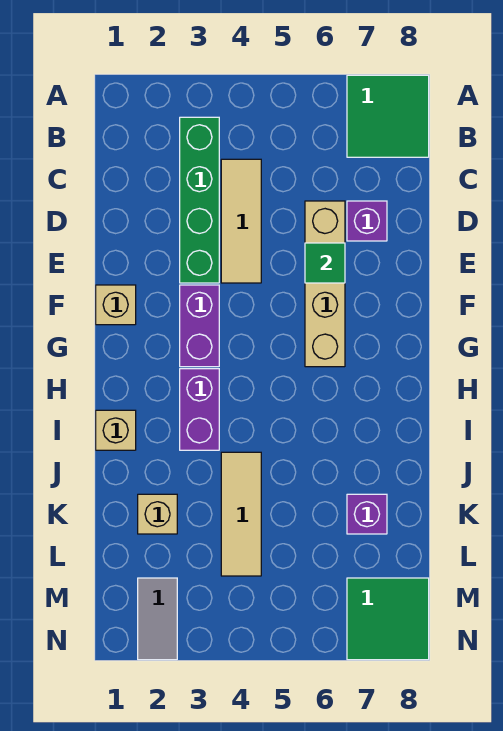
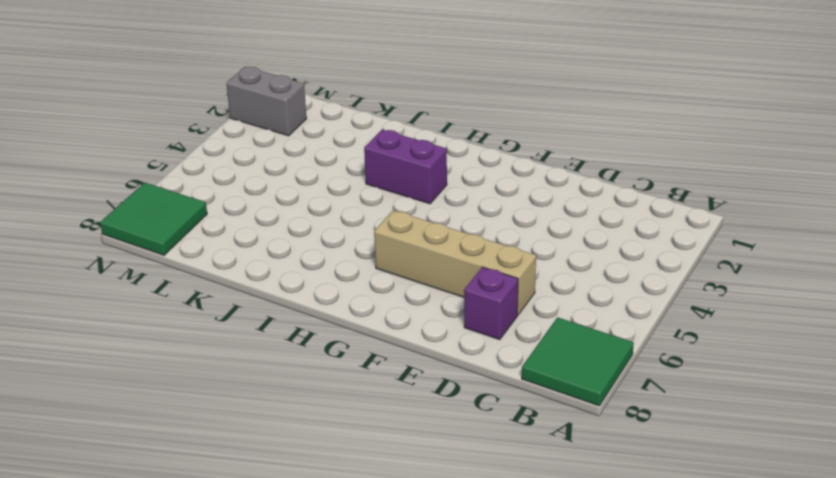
grey 1x2 brick [227,67,307,136] -> grey 1x2 tile [138,578,177,660]
none -> green 1x4 brick [180,117,219,283]
none -> tan 1x3 tile [221,159,261,283]
none -> tan 1x1 brick [96,285,136,325]

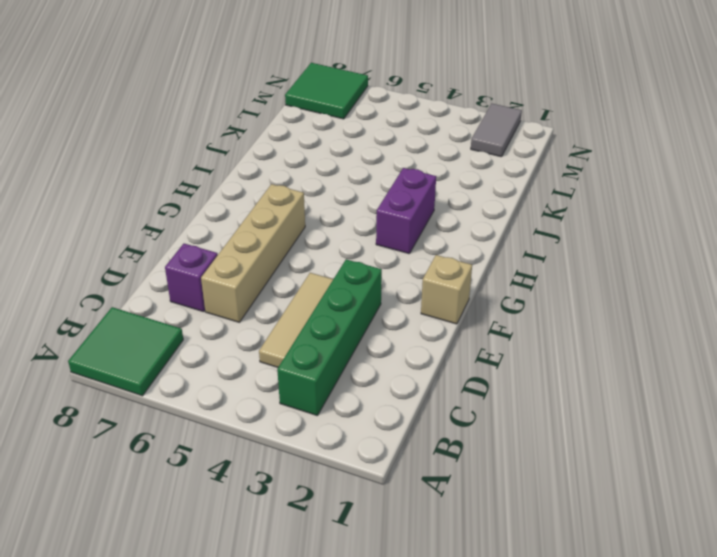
none -> purple 1x2 brick [180,285,219,367]
none -> tan 1x1 brick [96,410,136,450]
none -> tan 1x3 tile [221,452,261,576]

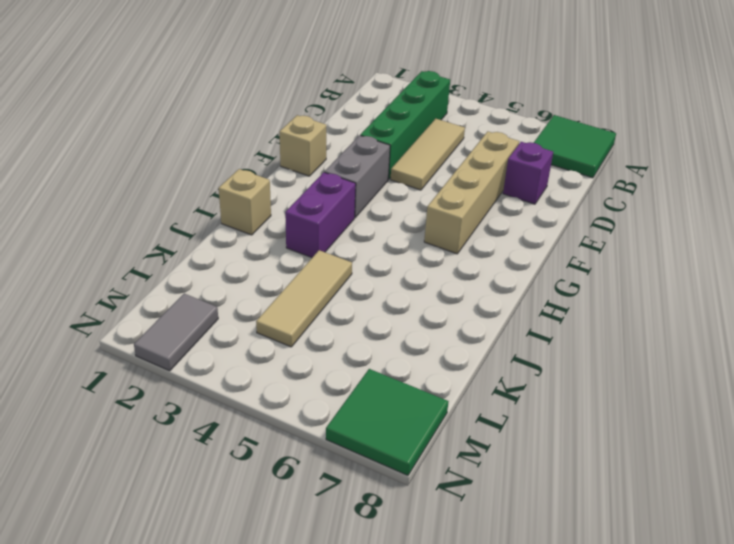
grey 1x2 brick [325,135,390,217] -> purple 1x2 brick [180,285,219,367]
none -> tan 1x1 brick [138,494,177,534]
none -> purple 1x1 brick [347,494,387,534]
none -> green 1x1 tile [305,243,345,283]

